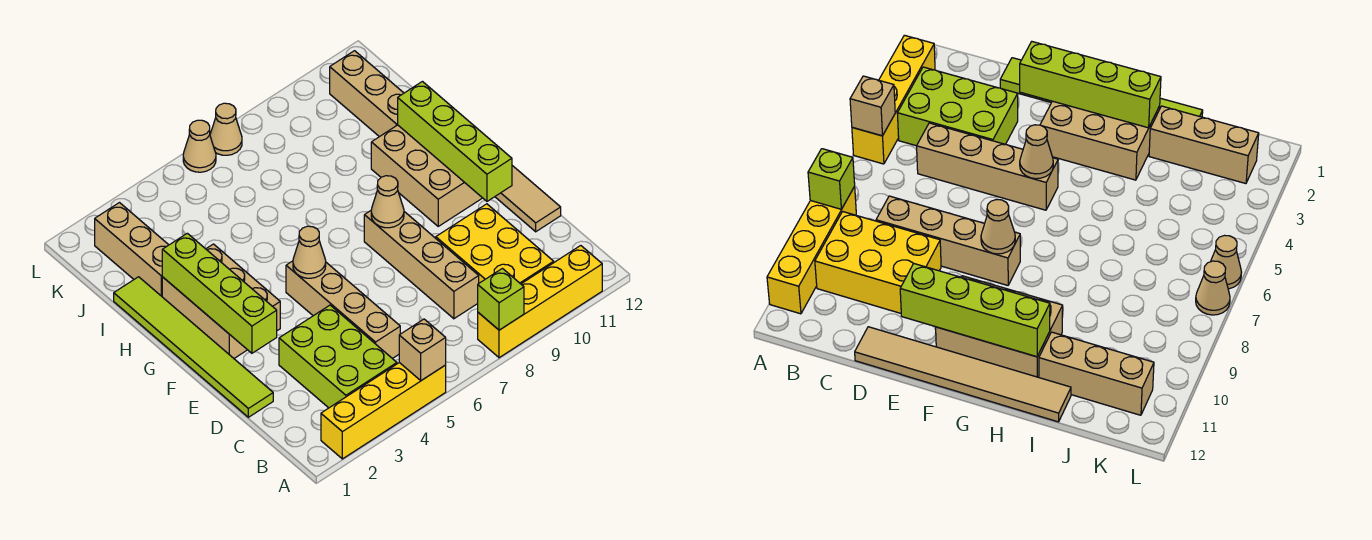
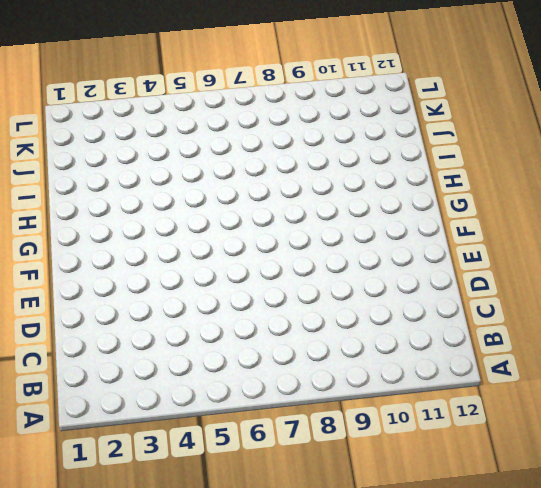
none -> yellow 1x4 brick [321,363,446,459]
none -> yellow 1x4 brick [478,246,602,358]
none -> lime 2x3 brick [279,305,397,408]

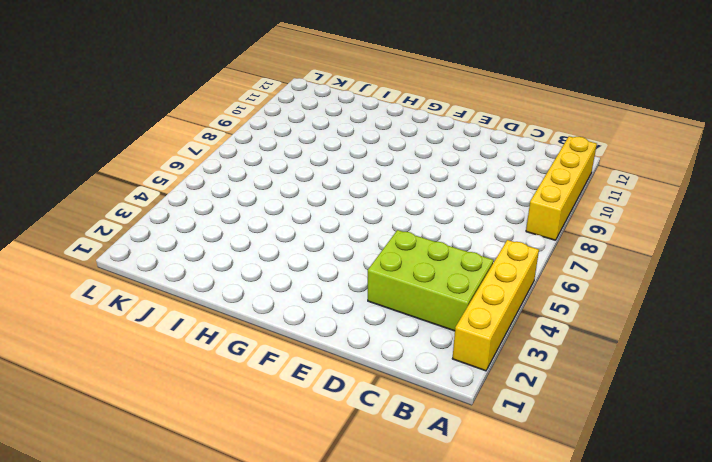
none -> yellow 2x3 brick [436,204,554,284]
none -> tan 1x4 brick [286,261,400,359]
none -> tan 1x4 brick [364,211,479,319]

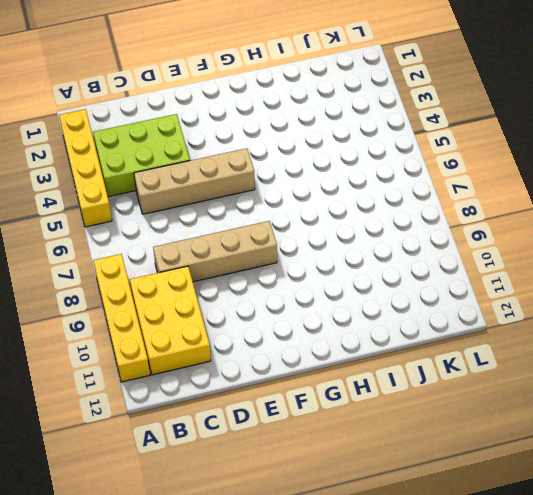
yellow 2x3 brick [130,266,211,375] -> yellow 2x3 brick turned to [436,204,554,284]
none -> lime 1x6 tile [114,277,273,417]
none -> tan 1x6 tile [495,166,561,232]
none -> tan 2x3 brick [162,244,280,358]

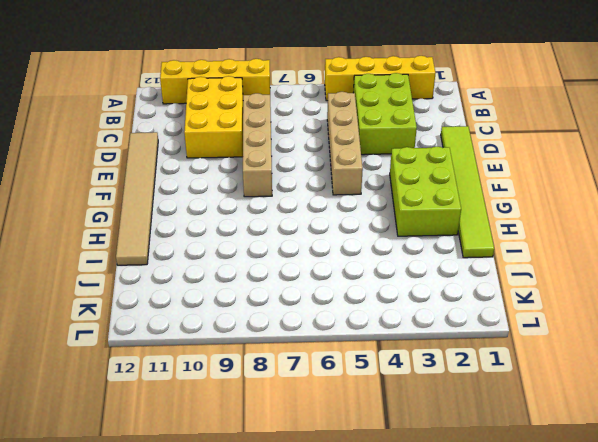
lime 2x3 brick [390,146,461,236] -> tan 2x3 brick [162,244,280,358]
none -> tan 2x3 brick [371,125,482,226]
none -> tan 1x3 brick [95,203,168,296]
none -> tan 1x3 brick [330,51,404,137]

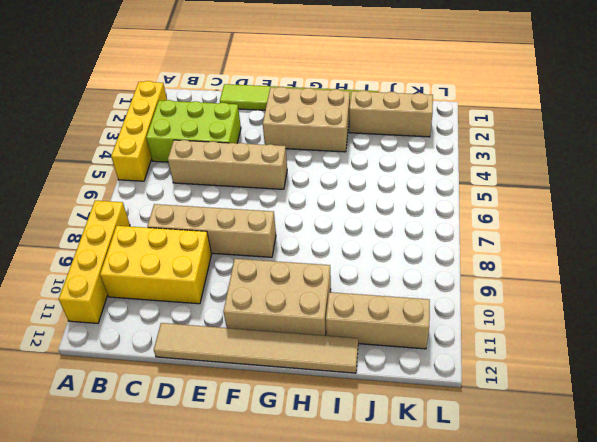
none -> tan 1x1 cone [183,120,216,172]
none -> tan 1x1 cone [210,103,242,155]
none -> tan 1x1 brick [399,319,446,381]

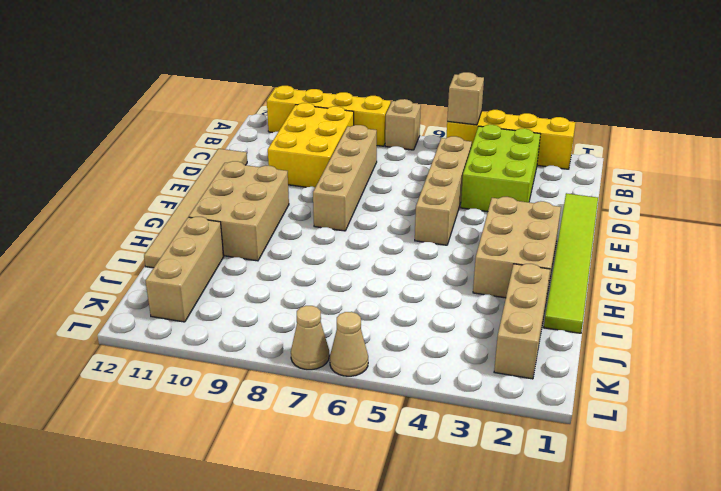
tan 1x1 brick [385,99,421,150] -> none
none -> lime 1x1 brick [478,268,524,330]
none -> lime 1x4 brick [162,233,277,353]
none -> lime 1x4 brick [398,82,512,201]

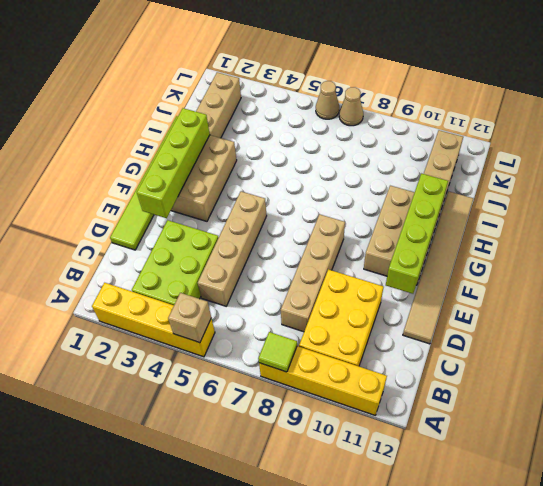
lime 1x1 tile [258,332,297,372] -> lime 1x1 brick [478,268,524,330]
none -> tan 1x1 cone [293,226,326,278]
none -> tan 1x1 cone [371,176,404,228]

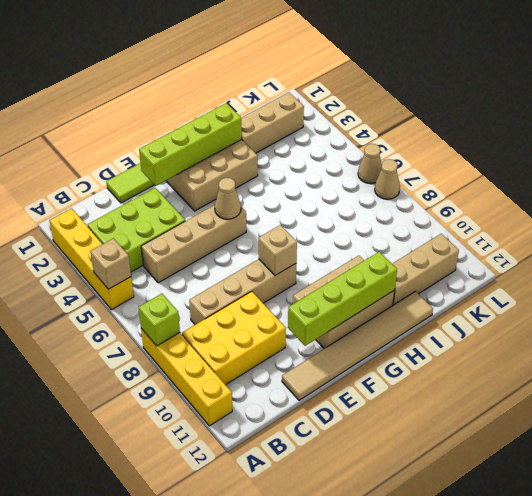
tan 1x1 brick [259,225,297,276] -> tan 1x1 cone [371,176,404,228]

